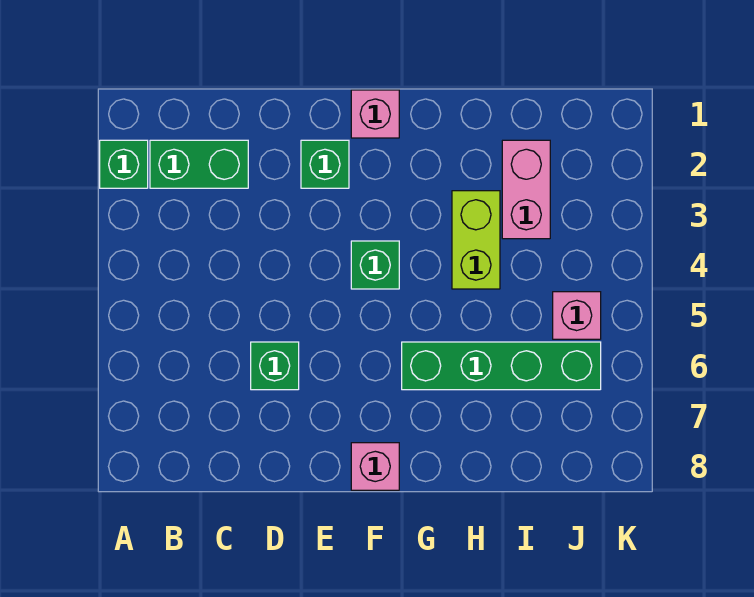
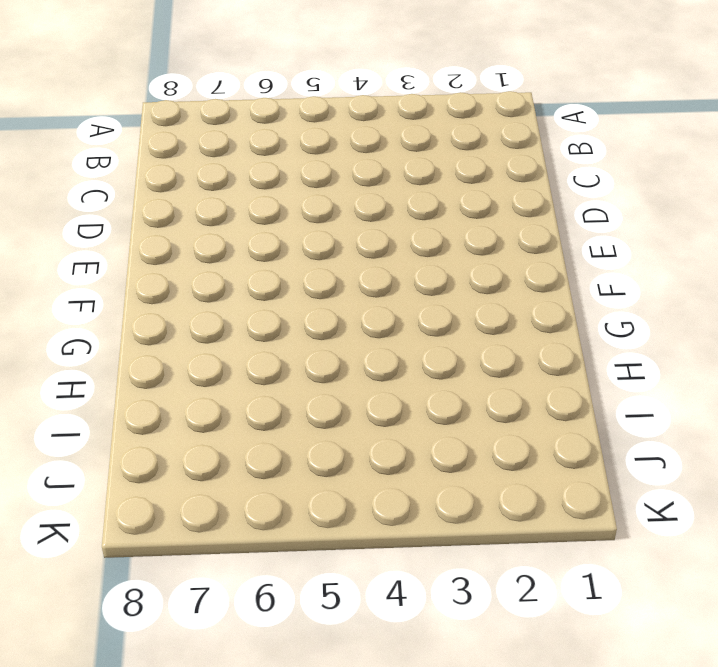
none -> green 1x1 brick [100,140,148,188]
none -> green 1x2 brick [150,140,248,188]

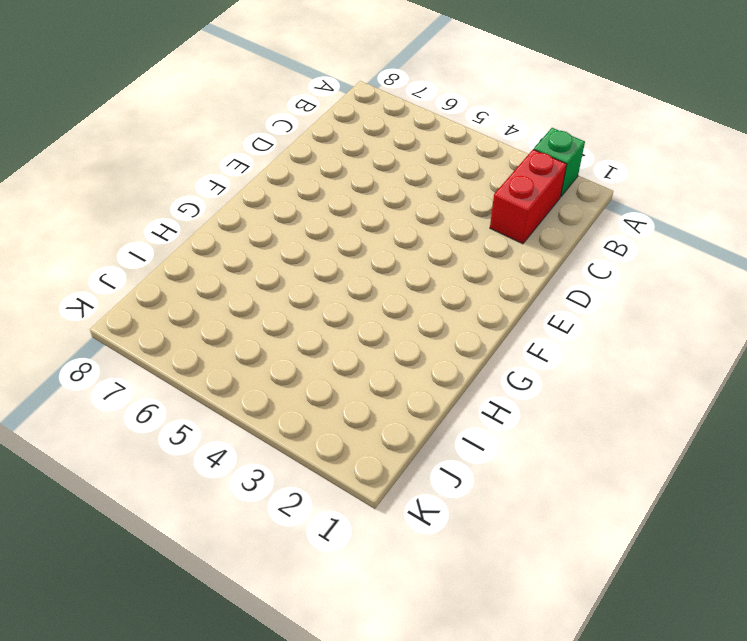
red 1x2 brick [490,149,567,244] -> green 1x2 brick [150,140,248,188]
none -> green 1x1 brick [251,342,299,390]
none -> green 1x1 brick [301,140,349,188]

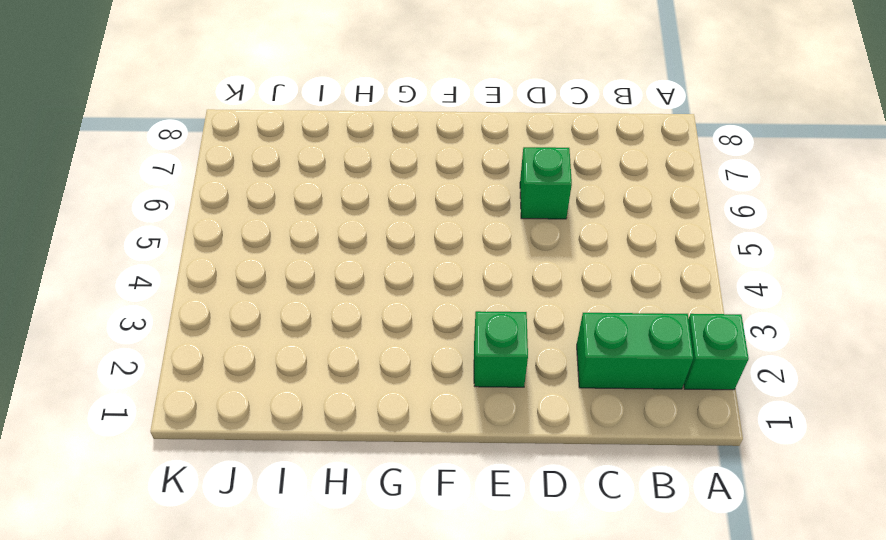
none -> pink 1x1 brick [351,90,399,138]
none -> green 1x1 brick [351,241,399,289]

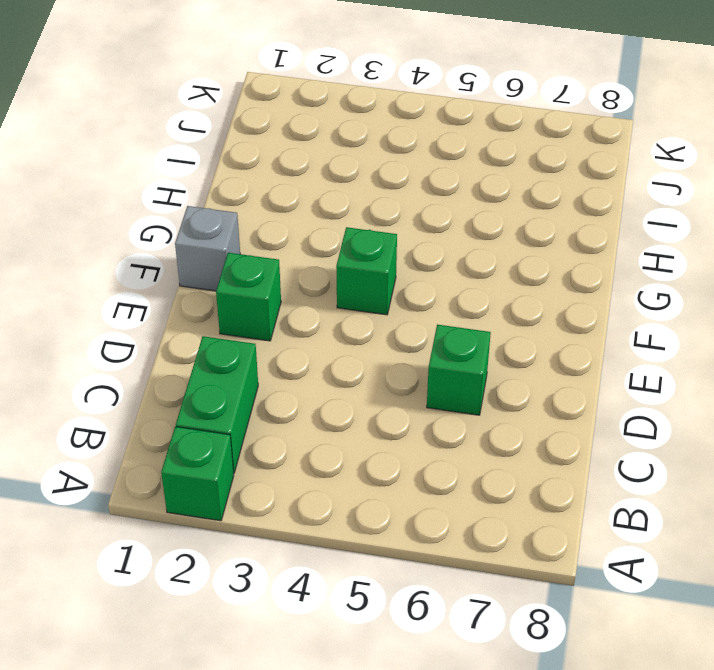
grey 1x1 brick [175,206,240,291] -> pink 1x1 brick [351,90,399,138]
none -> pink 1x1 brick [351,443,399,490]
none -> green 1x4 brick [402,342,601,390]

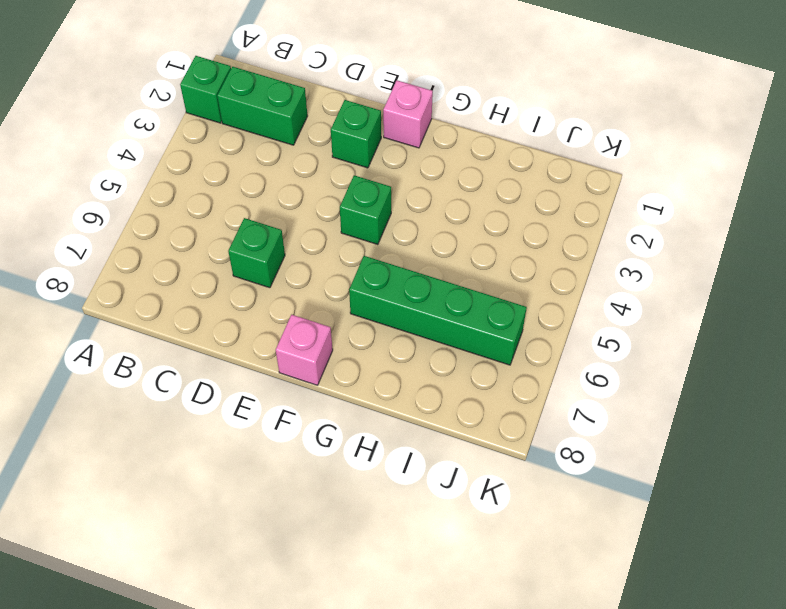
none -> lime 1x2 brick [452,191,500,289]
none -> pink 1x2 brick [502,140,550,239]

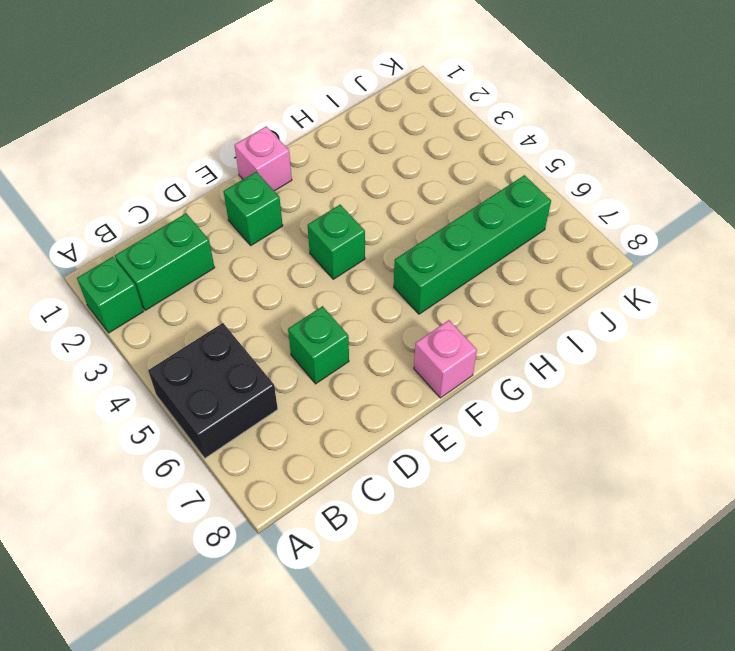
black 2x2 brick [148,323,278,458] -> none
none -> lime 1x2 brick [452,191,500,289]
none -> pink 1x2 brick [502,140,550,239]

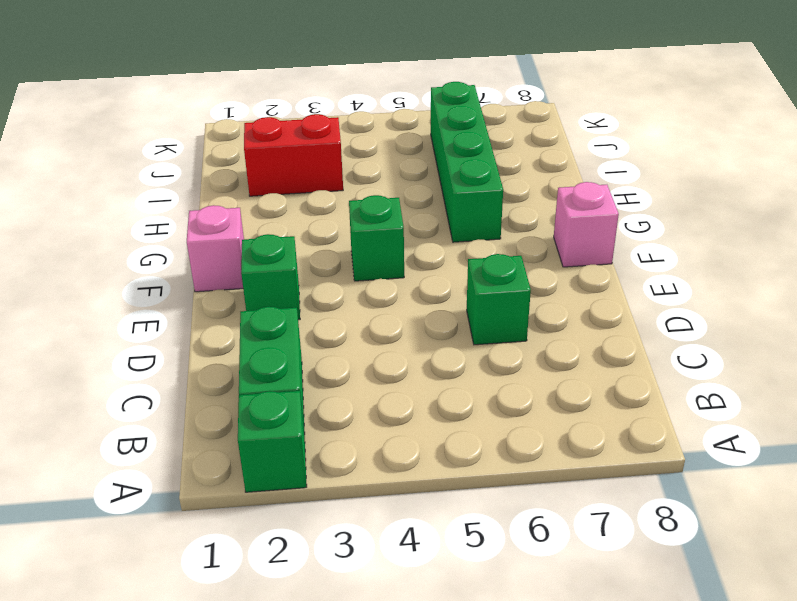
red 1x2 brick [244,114,343,196] -> pink 1x2 brick [502,140,550,239]
none -> lime 1x2 brick [452,191,500,289]
none -> pink 1x1 brick [553,292,601,339]

